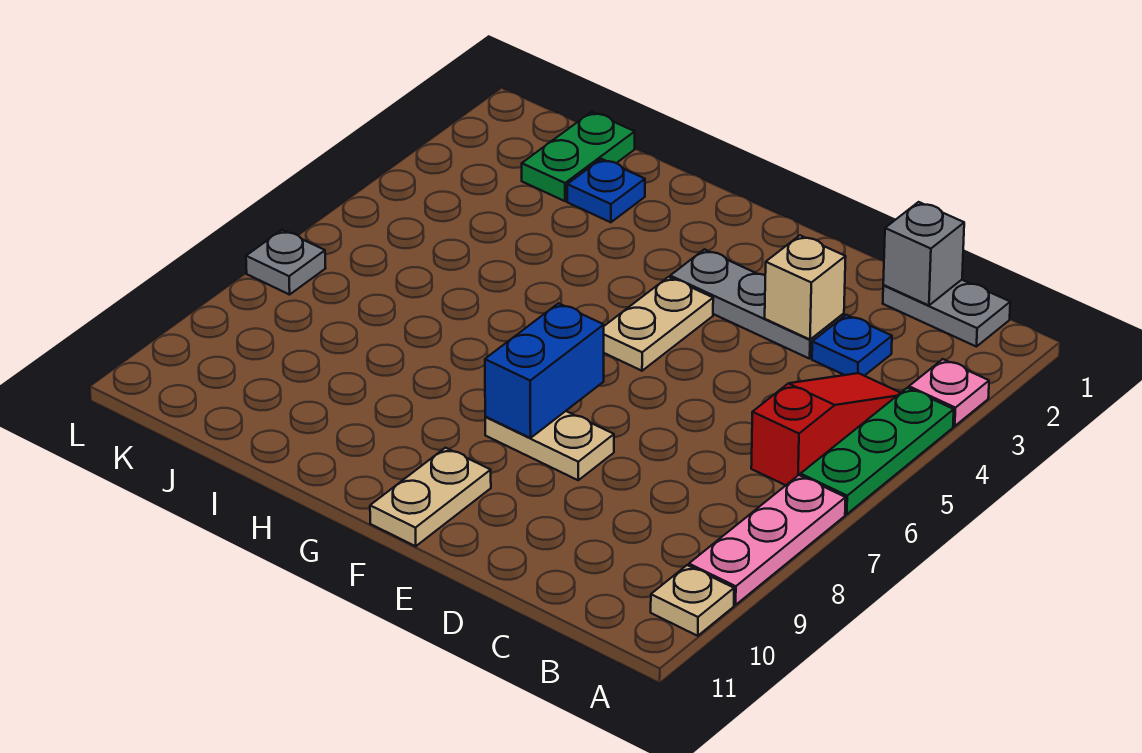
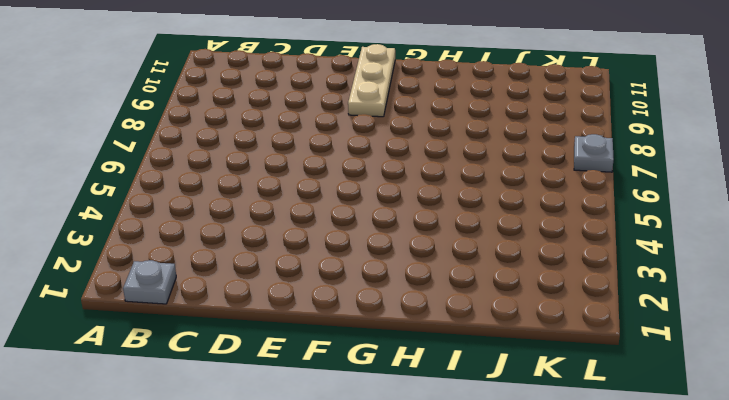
grey 1x1 plate [123,260,176,304] -> grey 1x2 plate [883,280,1010,347]
tan 1x3 plate [348,44,395,117] -> tan 1x2 plate [370,448,491,546]
none -> pink 1x1 plate [909,359,989,426]
none -> green 1x3 plate [801,388,954,514]
none -> pink 1x3 plate [689,475,846,605]

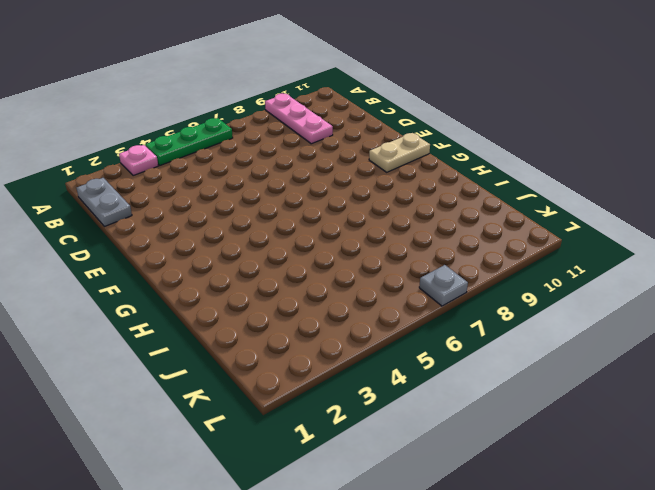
pink 1x3 plate [265,93,333,144] -> pink 1x3 plate turned to [689,475,846,605]
none -> tan 1x1 plate [651,565,734,636]
none -> red 1x3 slope [751,373,900,485]
none -> blue 1x1 plate [812,315,892,376]

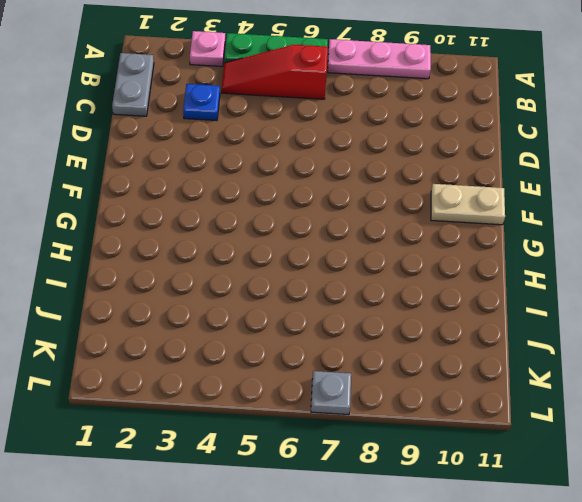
none -> tan 1x1 plate [651,565,734,636]
none -> grey 1x3 plate [670,249,844,359]
none -> tan 1x2 plate [485,411,614,480]

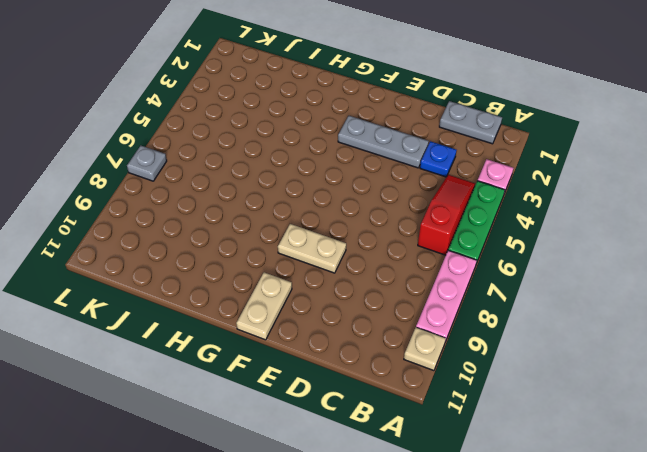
none -> tan 1x2 plate [604,277,713,371]
none -> blue 1x1 plate [567,159,645,222]
none -> green 1x2 plate [522,112,635,201]

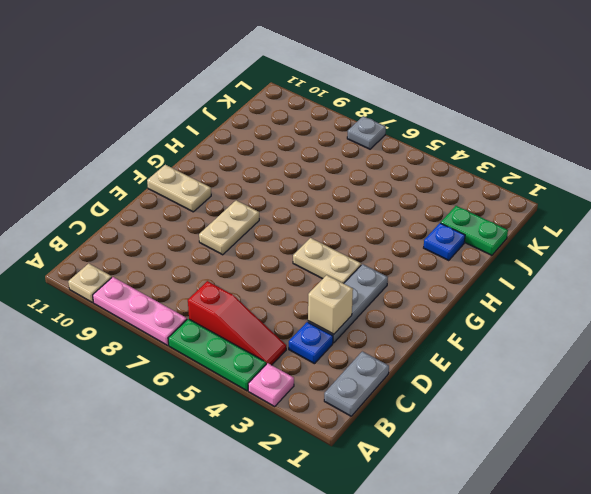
none -> grey 1x1 brick [883,202,964,305]
none -> blue 1x2 brick [485,303,604,438]

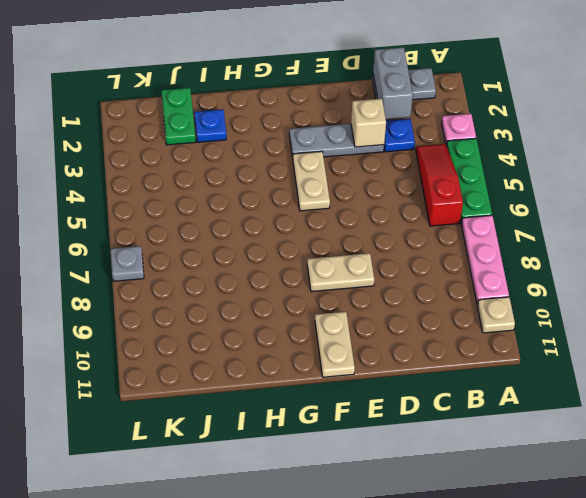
grey 1x2 brick [373,47,413,119] -> grey 1x1 brick [883,202,964,305]
none -> blue 1x2 brick [485,303,604,438]

